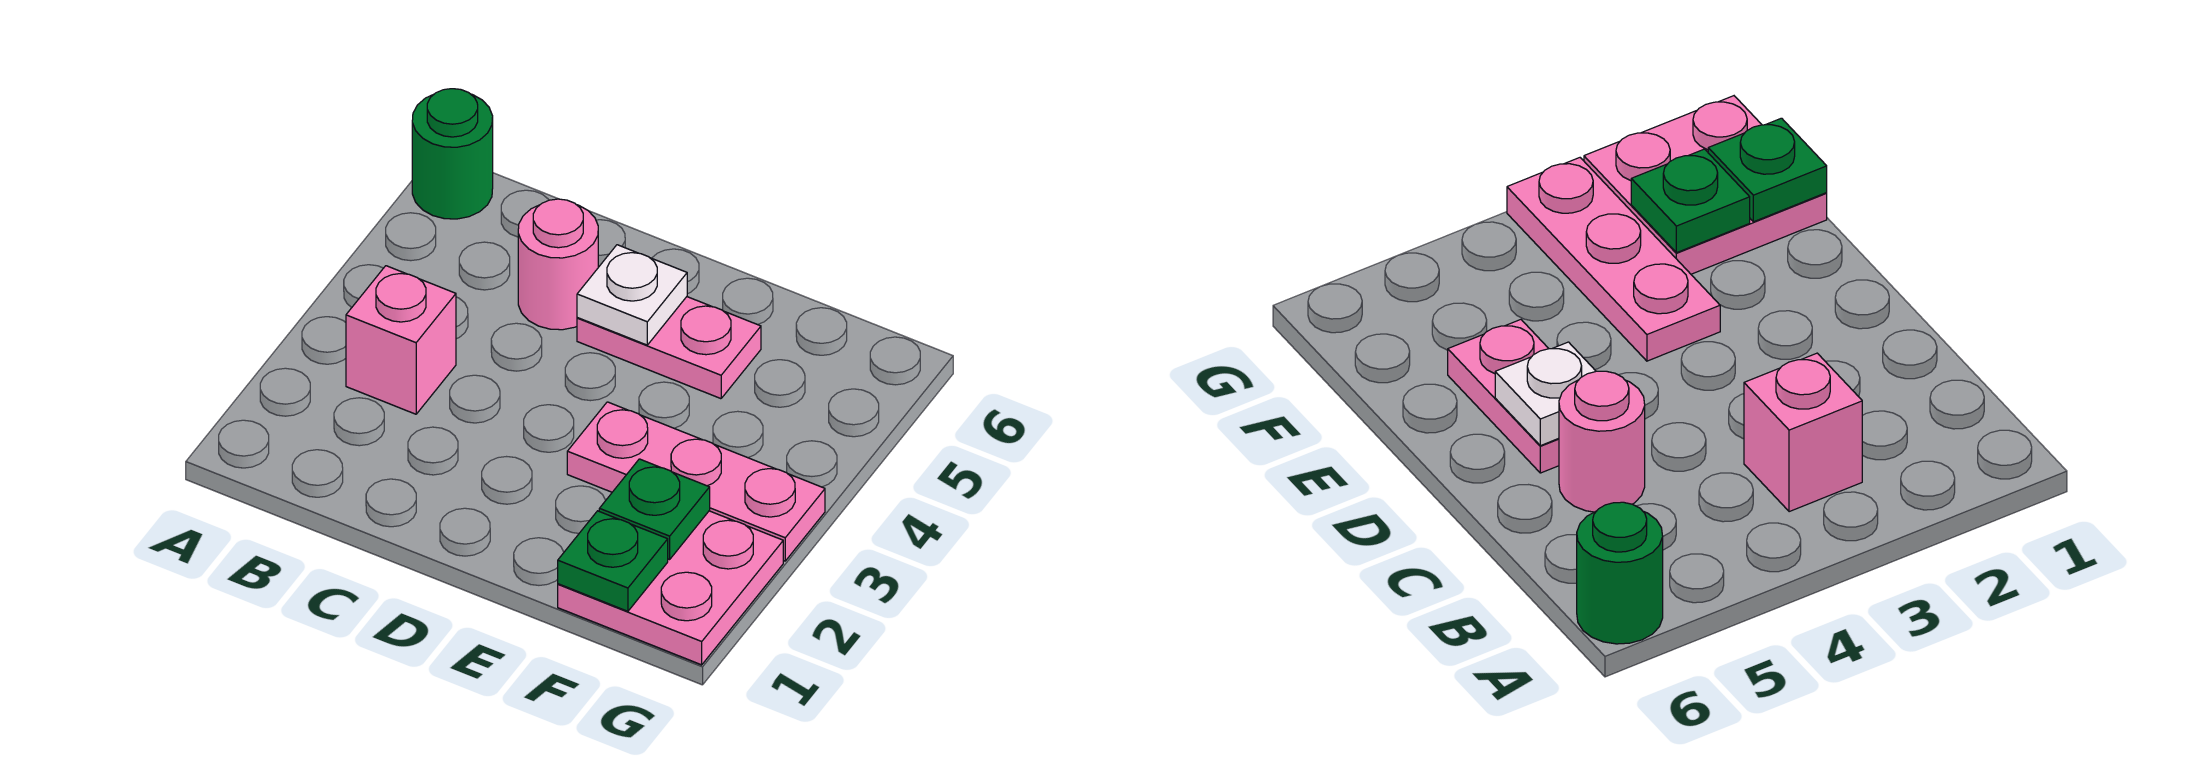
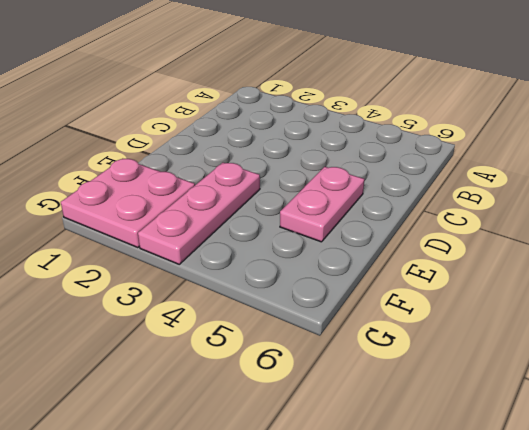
none -> green 1x1 round brick [412,89,493,219]
none -> pink 1x1 brick [346,266,456,414]

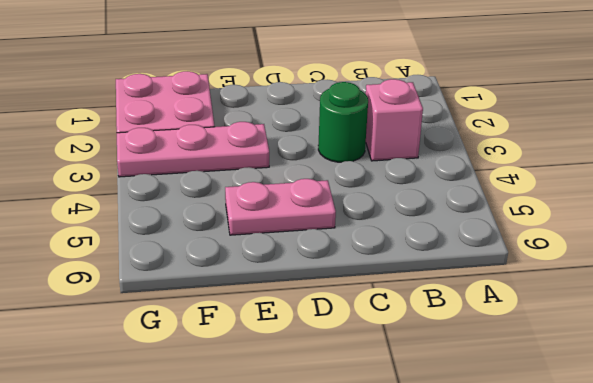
green 1x1 round brick [318,82,368,162] -> green 1x1 round brick moved to [412,89,493,219]
none -> pink 1x1 round brick [518,199,598,330]
none -> white 1x1 plate [577,245,687,345]

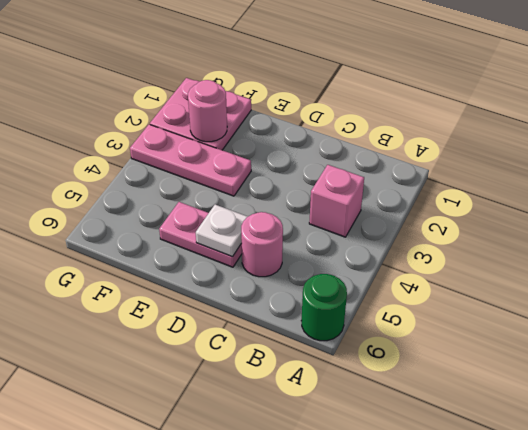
pink 1x1 round brick [188,80,227,142] -> green 1x1 plate [599,459,710,559]
none -> green 1x1 plate [558,511,668,611]

